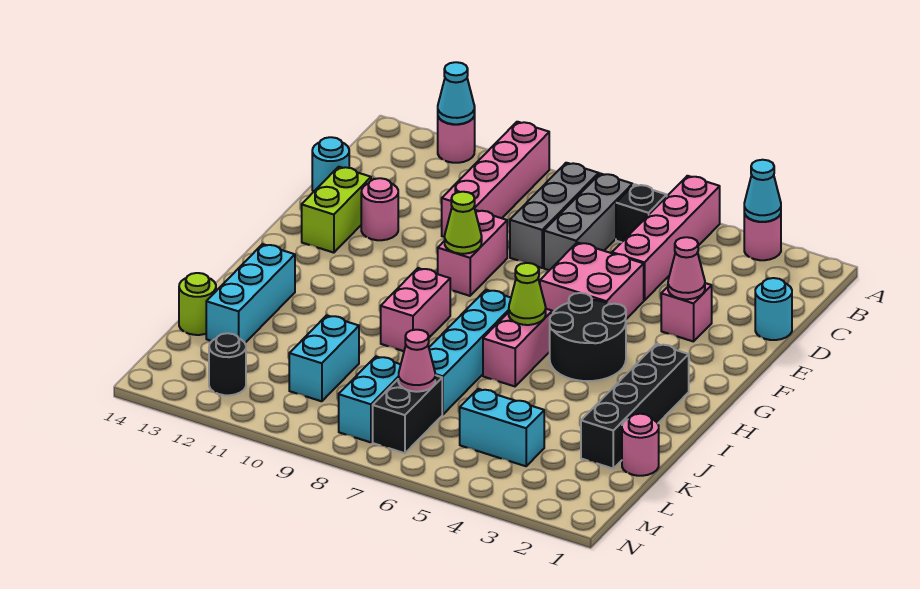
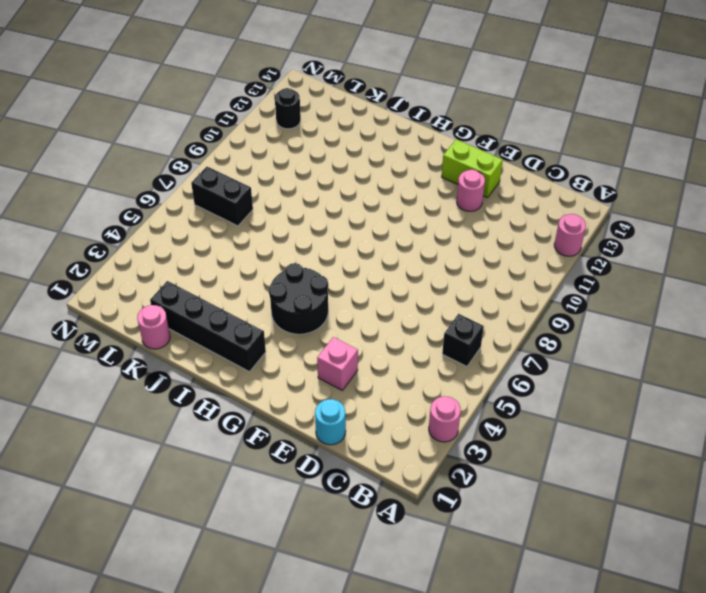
none -> pink 1x4 brick [612,176,720,301]
none -> pink 1x4 brick [442,122,549,237]
none -> grey 1x3 brick [544,173,633,270]
none -> grey 1x3 brick [510,163,599,268]

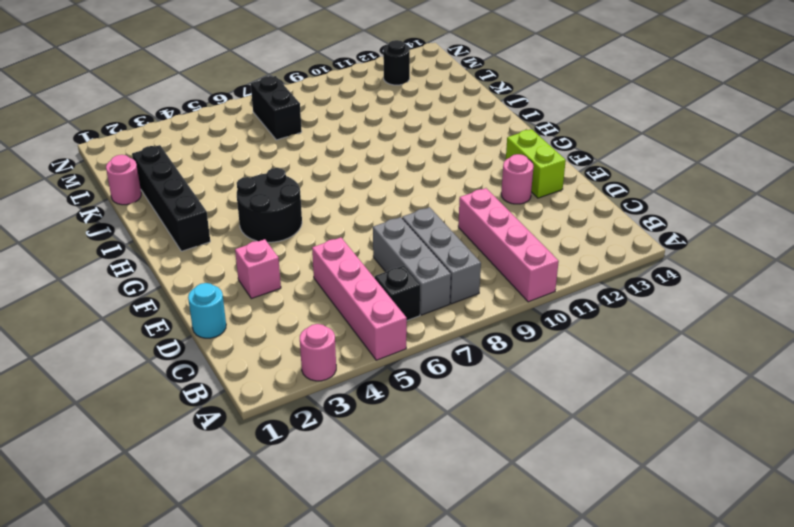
none -> pink 1x1 round brick [438,113,475,163]
none -> cyan 1x1 round brick [312,137,349,192]
none -> pink 2x2 brick [540,242,644,319]
none -> pink 1x2 brick [438,210,507,296]

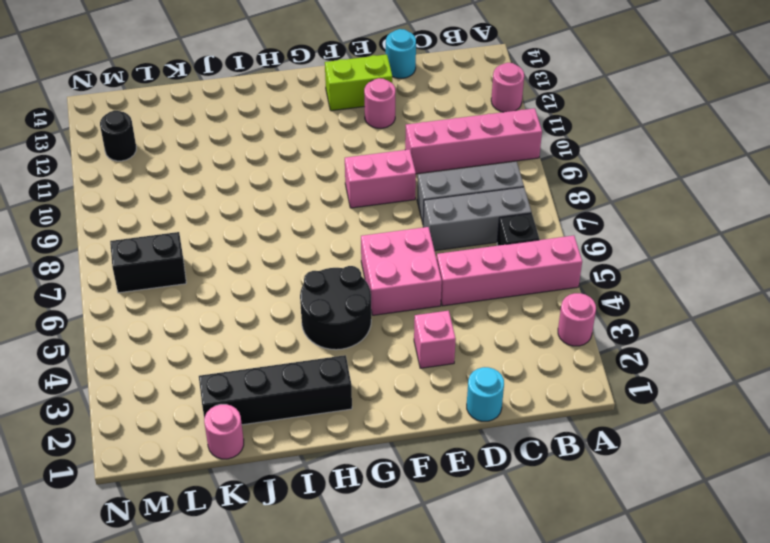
none -> pink 1x2 brick [483,309,552,386]
none -> cyan 1x4 brick [429,290,511,414]
none -> pink 1x2 brick [381,268,450,351]
none -> cyan 1x3 brick [206,244,295,343]

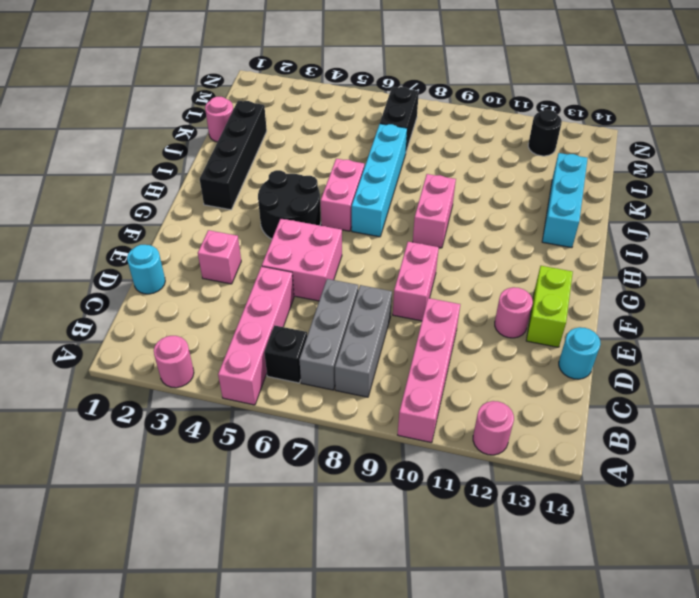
none -> cyan 1x2 brick [289,315,359,401]
none -> lime 1x1 round brick [179,273,216,335]
none -> cyan 1x2 brick [460,389,544,466]
none -> cyan 1x2 brick [339,357,401,442]

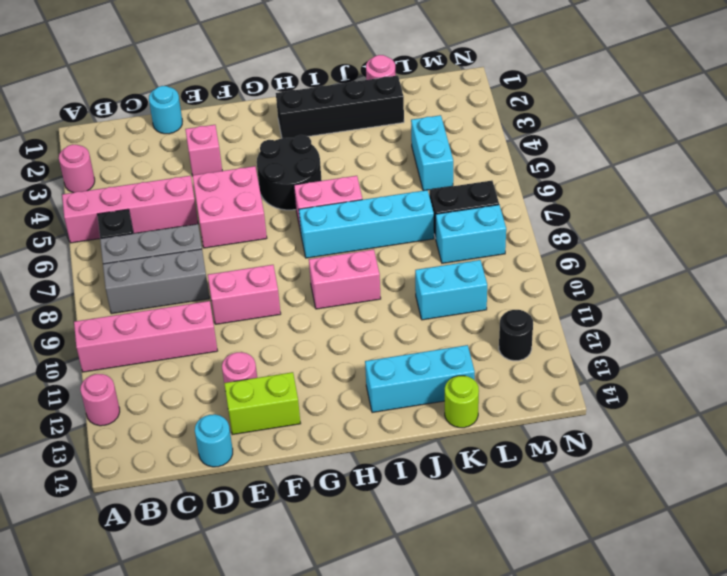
none -> cyan 1x1 cone [744,160,781,222]
none -> cyan 1x1 cone [438,62,475,124]
none -> pink 1x1 cone [668,237,705,299]
none -> lime 1x1 cone [445,192,482,254]

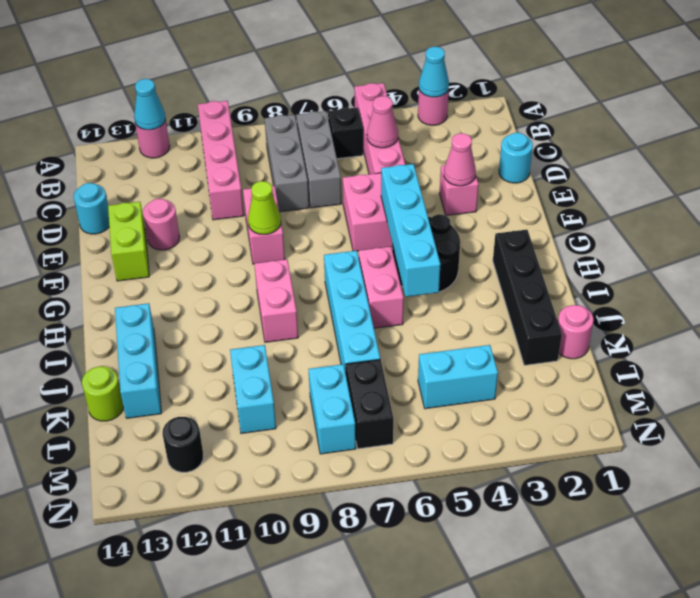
pink 1x1 cone [367,96,398,148] -> pink 1x1 cone moved to [398,330,435,392]
cyan 1x4 brick [381,164,441,297] -> none
none -> lime 1x1 cone [509,263,546,325]

